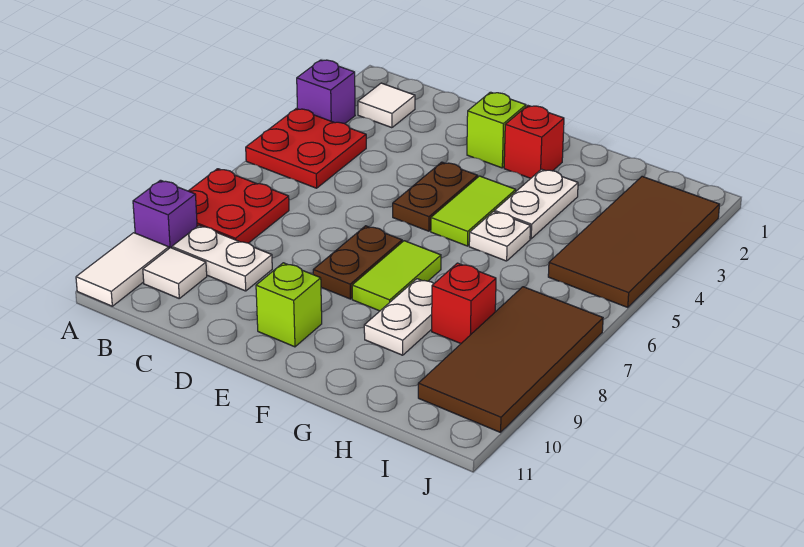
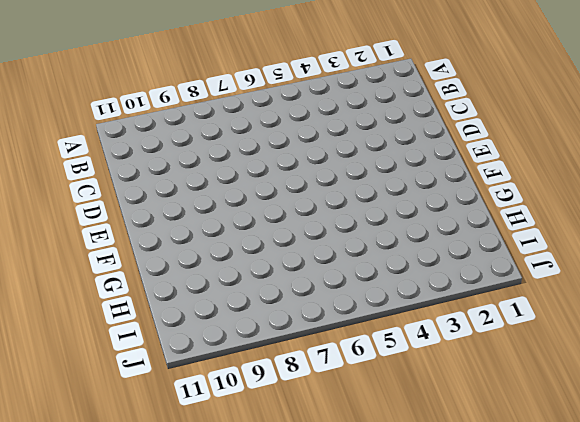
none -> purple 1x1 brick [297,60,355,124]
none -> red 2x2 plate [246,109,366,188]
none -> red 2x2 plate [189,169,289,243]

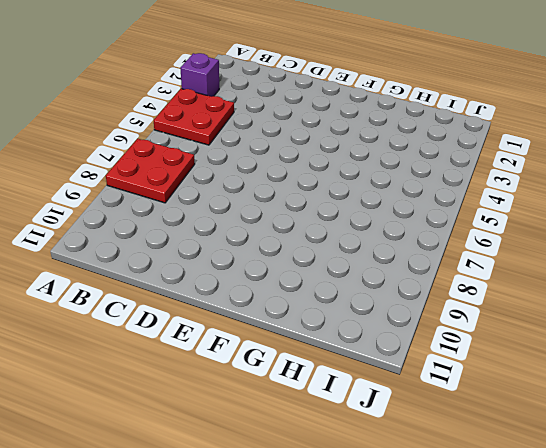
none -> purple 1x1 brick [133,180,197,248]
none -> white 1x2 tile [76,233,169,306]
none -> white 1x1 tile [358,83,415,128]

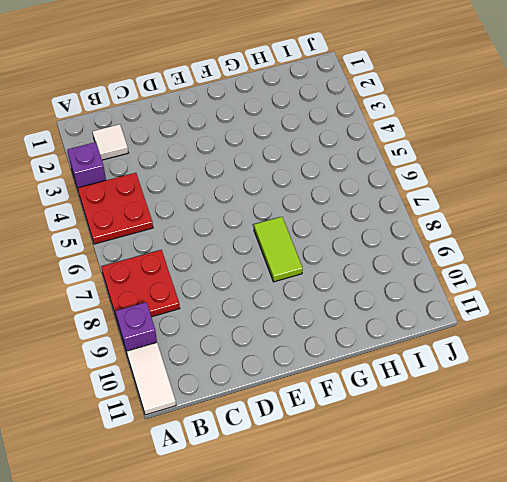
none -> white 1x2 plate [172,226,272,291]
none -> white 1x1 tile [143,248,207,298]
none -> lime 1x1 brick [467,92,526,168]

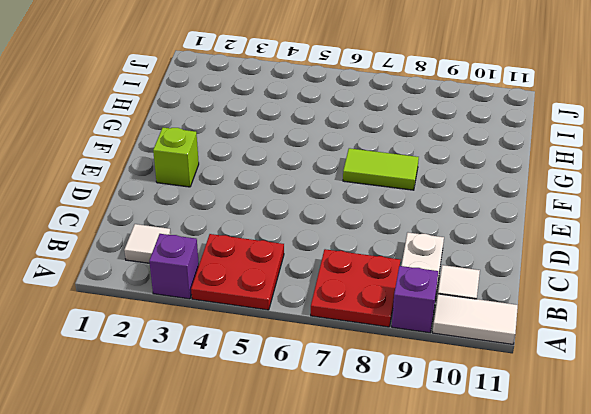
none -> brown 1x2 plate [393,162,478,231]
none -> brown 1x2 plate [313,226,402,299]
none -> lime 1x1 brick [256,263,322,347]

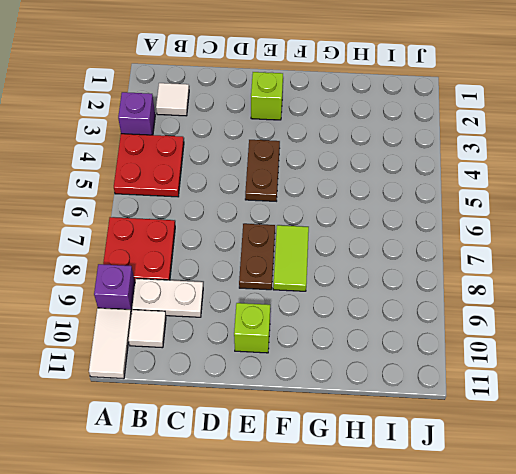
none -> red 1x1 brick [504,106,564,178]
none -> lime 1x2 tile [431,176,516,246]
none -> white 1x2 plate [494,169,578,239]

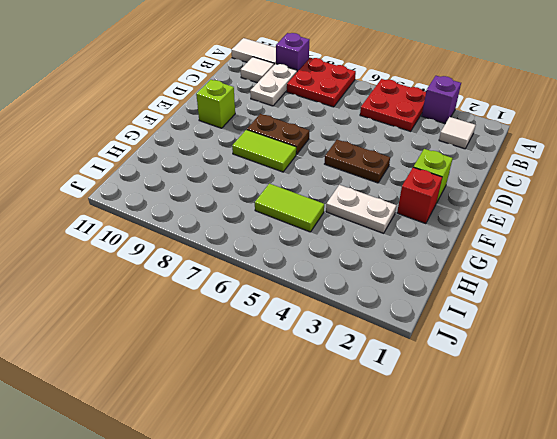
lime 1x2 tile [255,184,324,232] -> lime 1x2 tile moved to [431,176,516,246]
none -> white 1x1 plate [469,212,530,261]
none -> white 1x2 plate [364,279,434,355]
none -> red 1x1 brick [432,263,496,343]

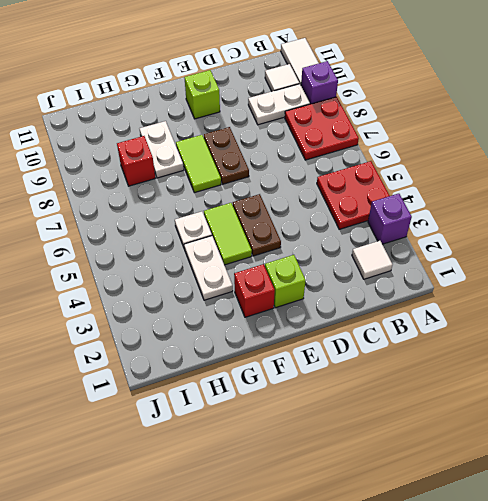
none -> brown 2x4 tile [548,176,720,308]
none -> brown 2x4 tile [418,287,603,432]

